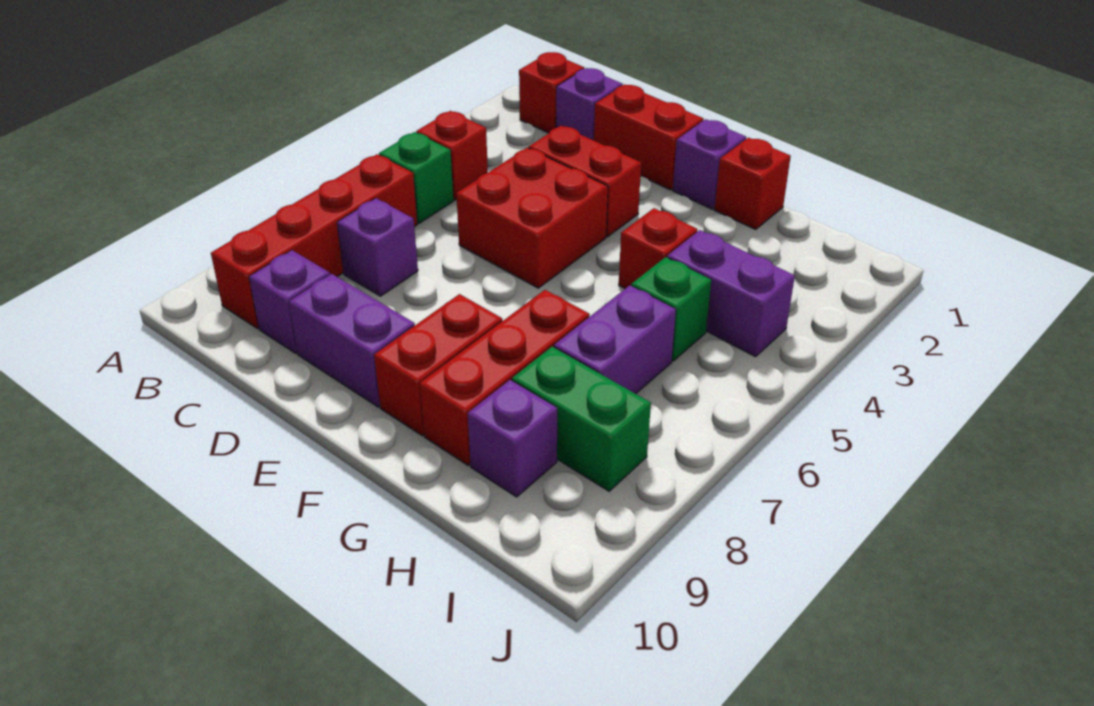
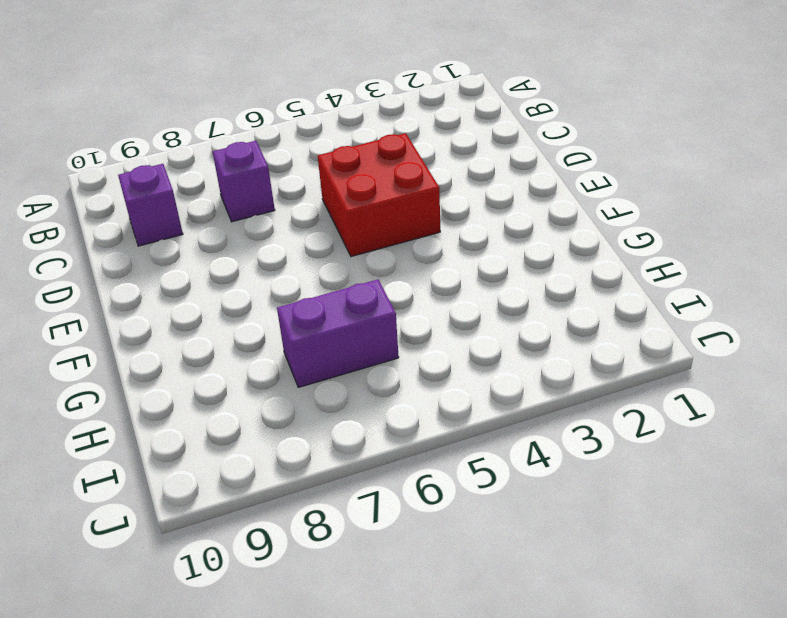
none -> red 1x1 brick [519,52,584,133]
none -> red 1x1 brick [416,111,488,200]
none -> green 1x1 brick [379,132,453,223]

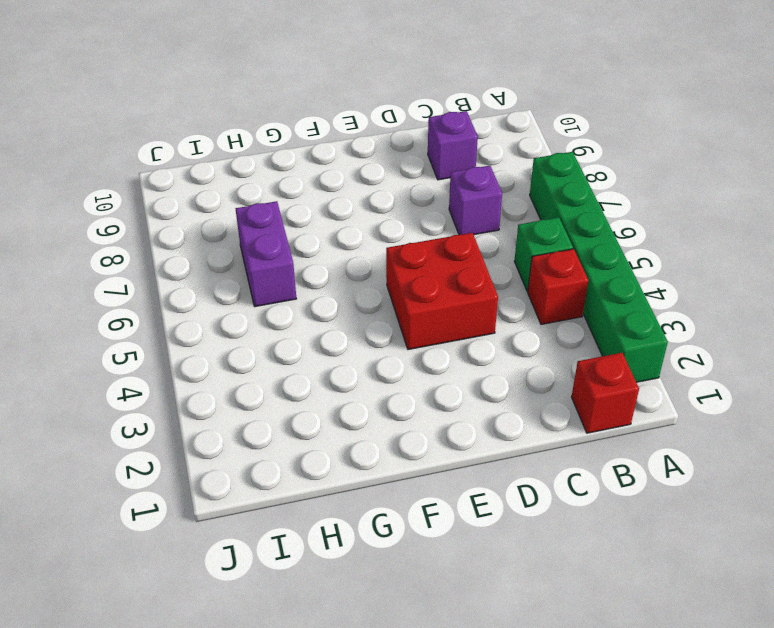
green 1x6 brick [530,152,668,382] -> none
none -> red 1x4 brick [211,154,417,328]
none -> purple 1x1 brick [556,68,623,140]
none -> red 1x2 brick [594,85,703,190]

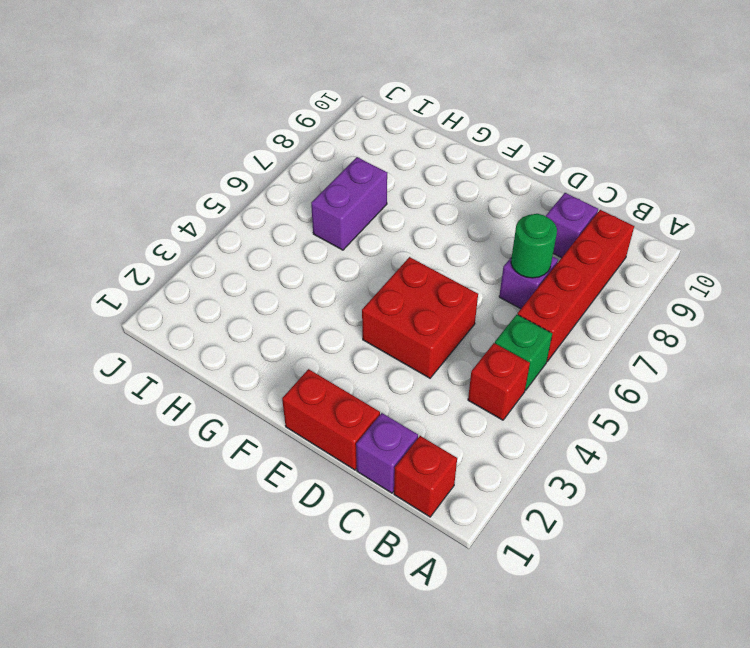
green 1x1 round brick [511,214,557,278] -> none
none -> red 1x2 brick [529,126,641,237]
none -> purple 1x2 brick [289,274,415,407]
none -> purple 1x1 brick [673,119,746,209]

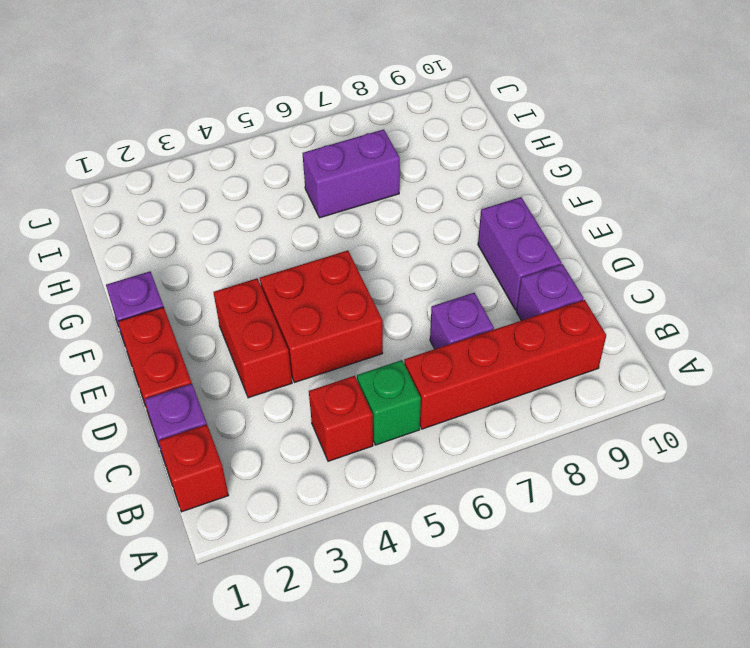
none -> red 1x2 brick [374,294,503,436]
none -> red 1x1 brick [715,138,791,229]
none -> red 1x1 brick [619,208,697,289]

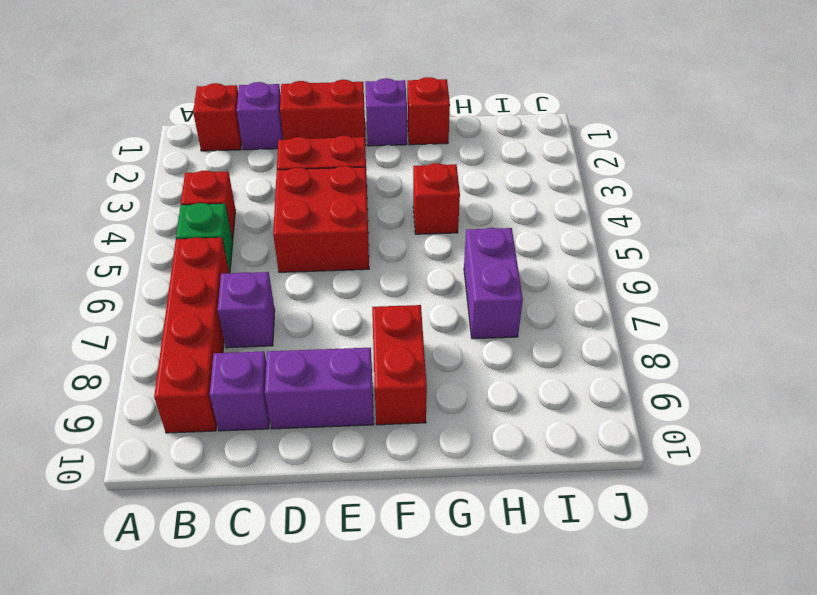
none -> red 1x3 brick [420,290,590,466]
none -> purple 1x2 brick [667,230,795,357]
none -> green 1x1 brick [631,257,711,361]

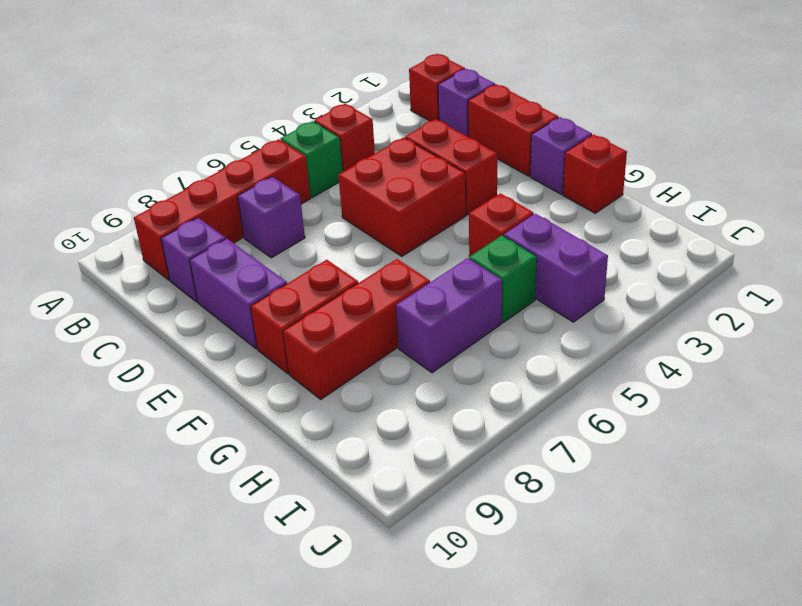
none -> green 1x2 brick [512,347,651,491]
none -> purple 1x1 brick [468,380,557,497]

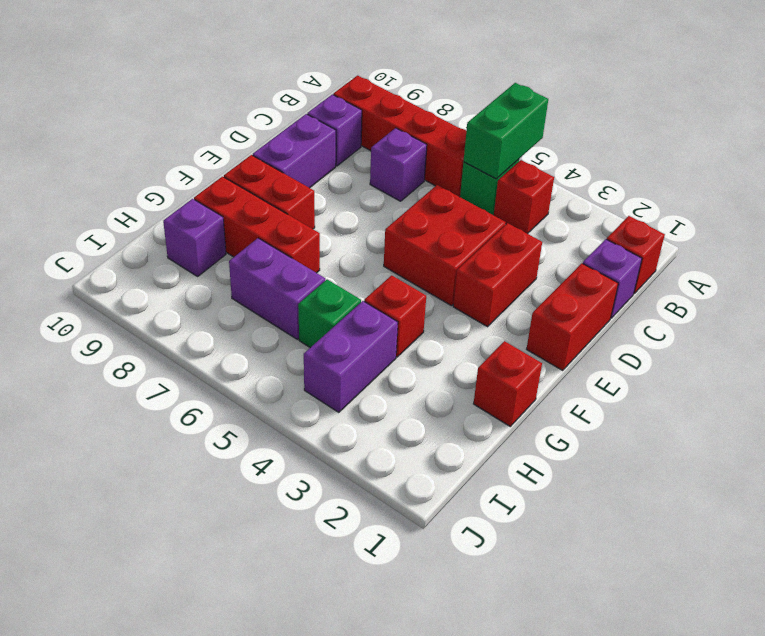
green 1x2 brick [464,83,548,179] -> green 1x2 brick moved to [512,347,651,491]
none -> purple 1x1 brick [673,119,746,209]

